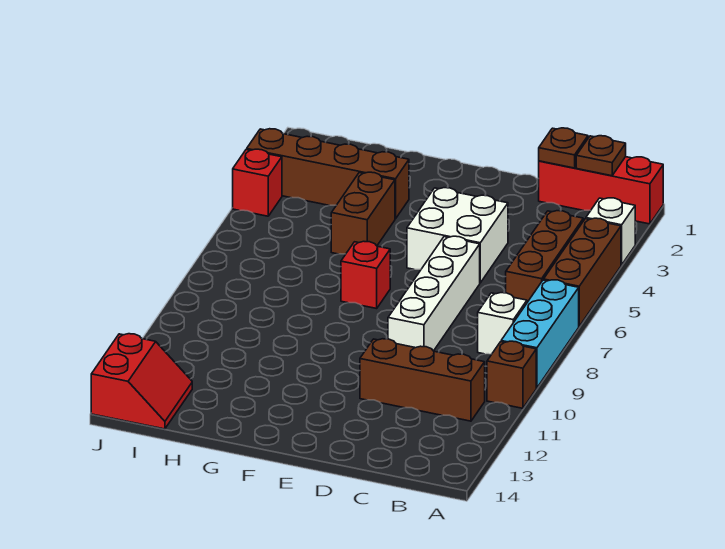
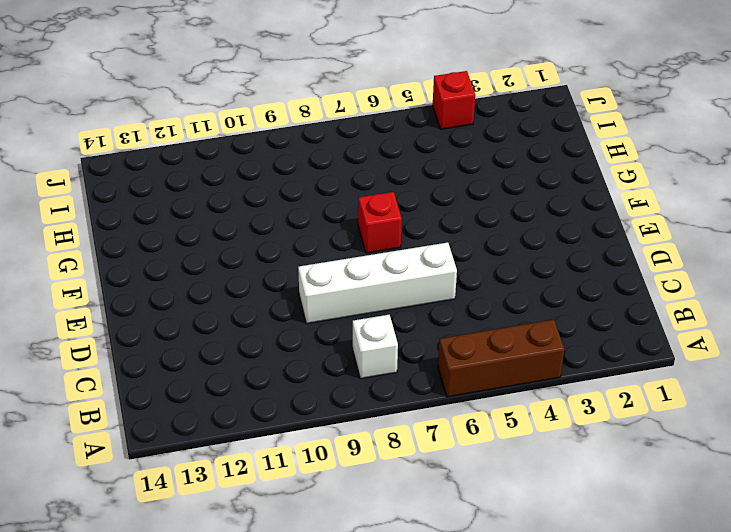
none -> red 1x3 brick [539,157,663,224]
none -> white 1x1 brick [586,198,635,265]
none -> cyan 1x3 brick [501,280,579,388]

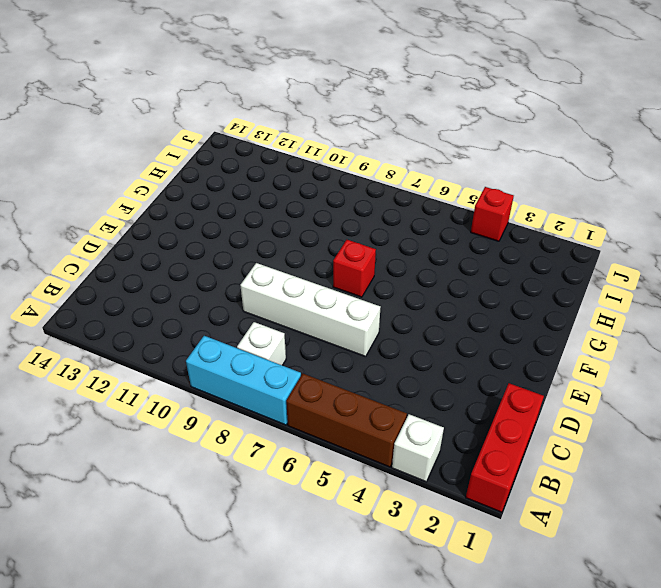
none -> brown 1x1 brick [487,341,536,408]
none -> brown 1x3 brick [506,211,583,302]
none -> brown 1x3 brick [360,339,485,421]

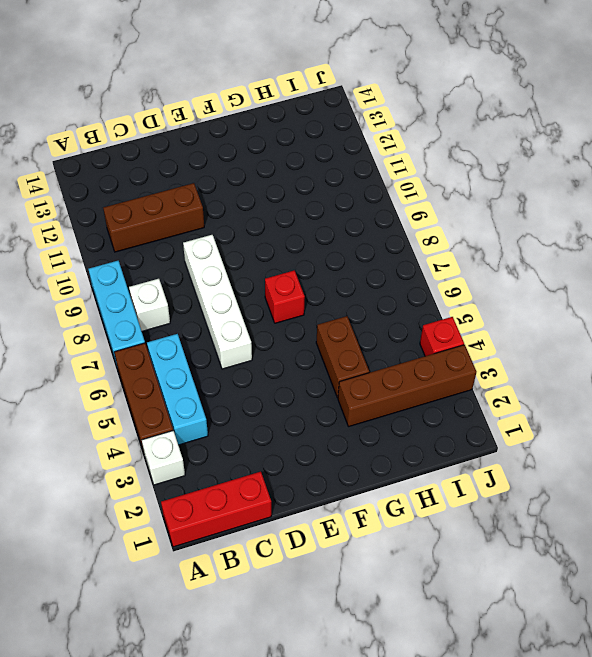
cyan 1x3 brick [147,334,208,445] -> brown 1x3 brick [506,211,583,302]
none -> brown 1x1 brick [487,341,536,408]
none -> white 2x2 brick [407,188,508,283]
none -> red 2x2 slope [91,334,192,429]

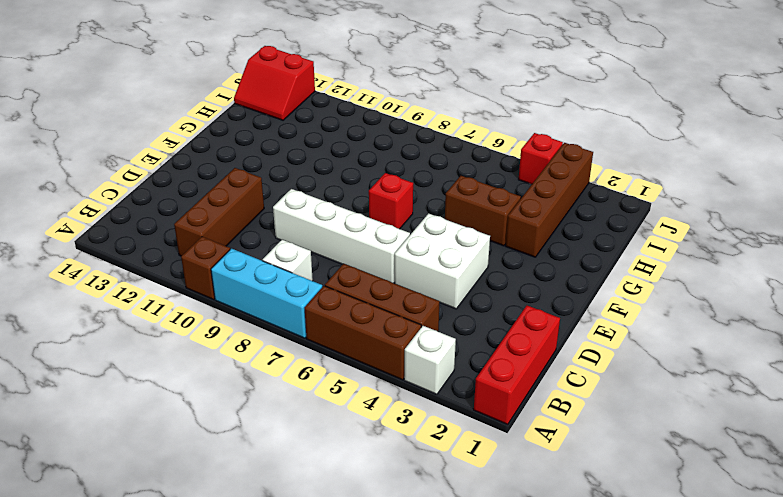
none -> brown 1x1 plate [576,136,626,176]
none -> brown 1x1 plate [539,128,588,168]

